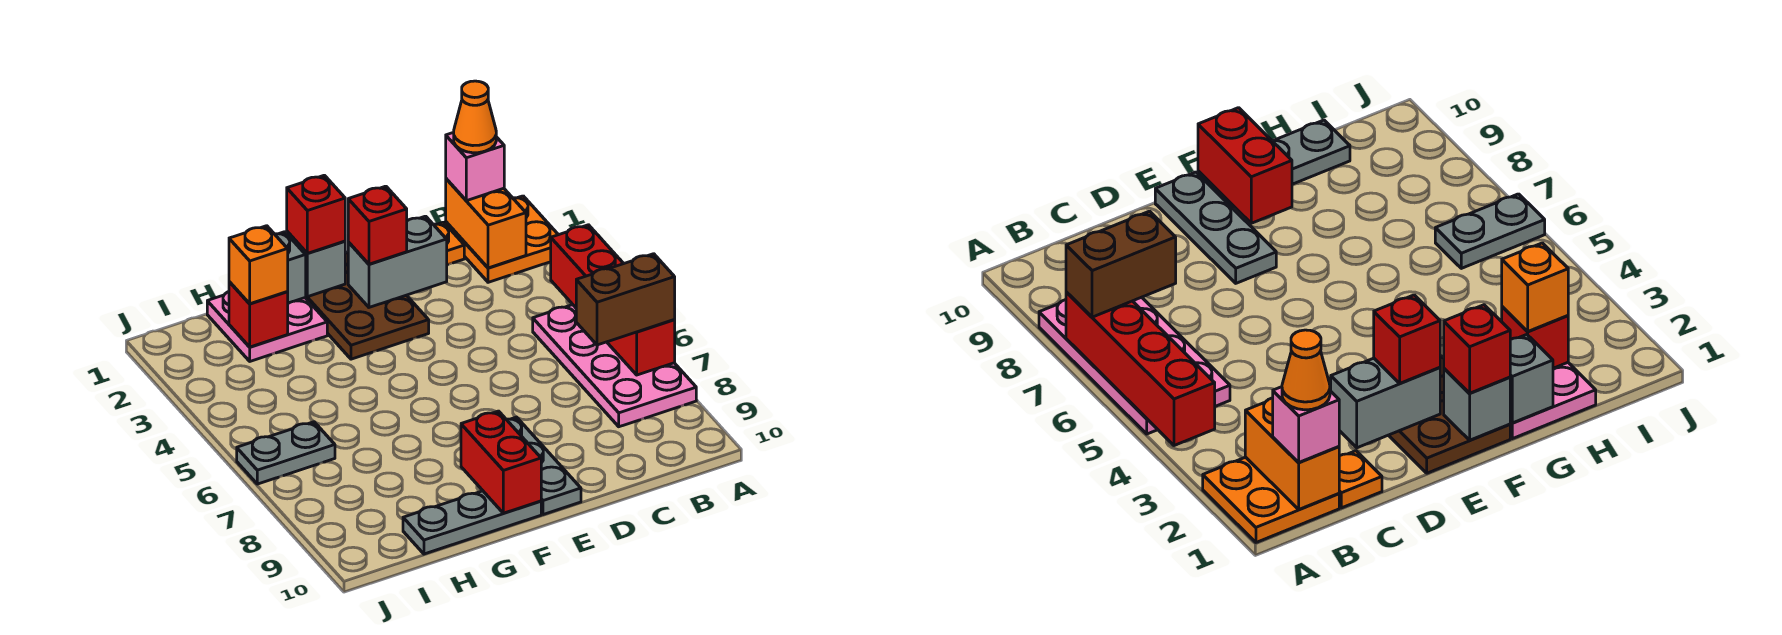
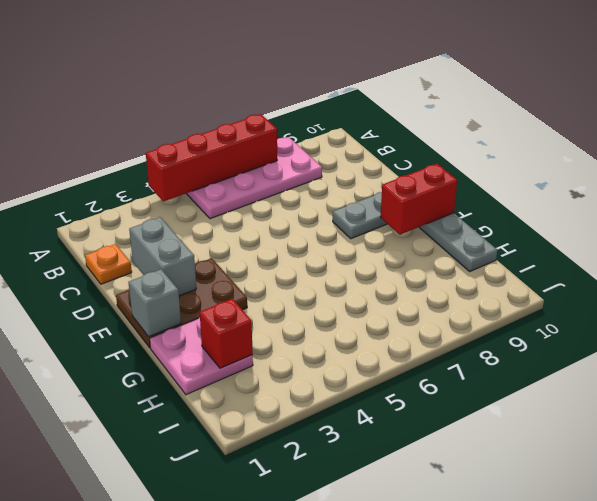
none -> orange 2x2 plate [446,196,558,282]
none -> grey 1x2 plate [237,422,335,484]
none -> orange 1x2 brick [446,179,526,268]

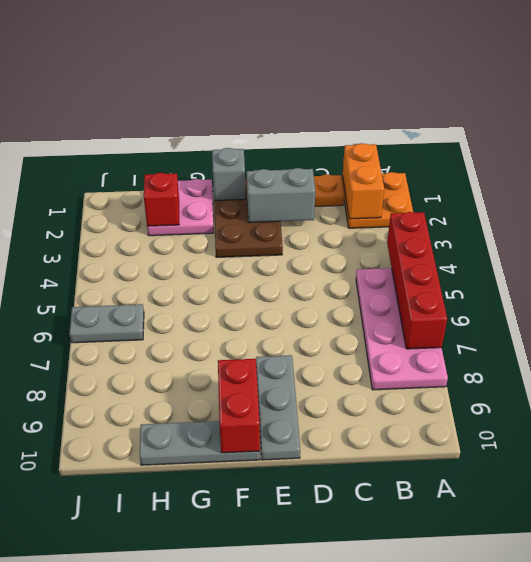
none -> grey 1x1 brick [275,232,306,303]
none -> brown 1x2 brick [576,254,675,345]
none -> pink 1x1 brick [446,132,504,201]

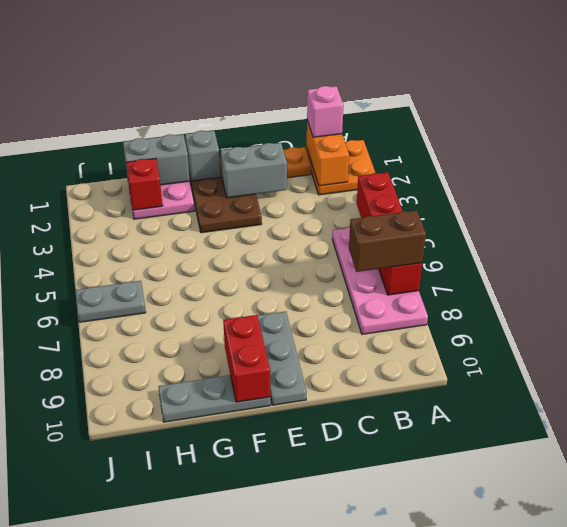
grey 1x2 brick [123,134,190,185] -> grey 1x1 brick [275,232,306,303]
none -> red 1x1 brick [348,186,407,264]
none -> red 1x1 brick [287,175,345,253]
none -> orange 1x1 brick [229,226,288,304]

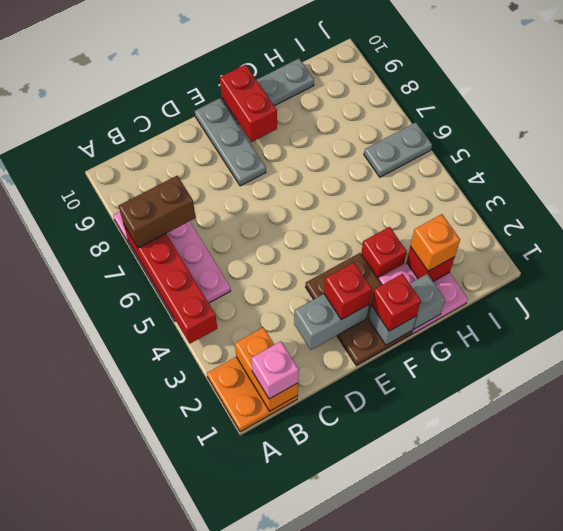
red 1x1 brick [361,227,407,279] -> none
none -> orange 1x1 plate [433,222,464,265]
none -> orange 1x1 cone [454,81,496,153]

